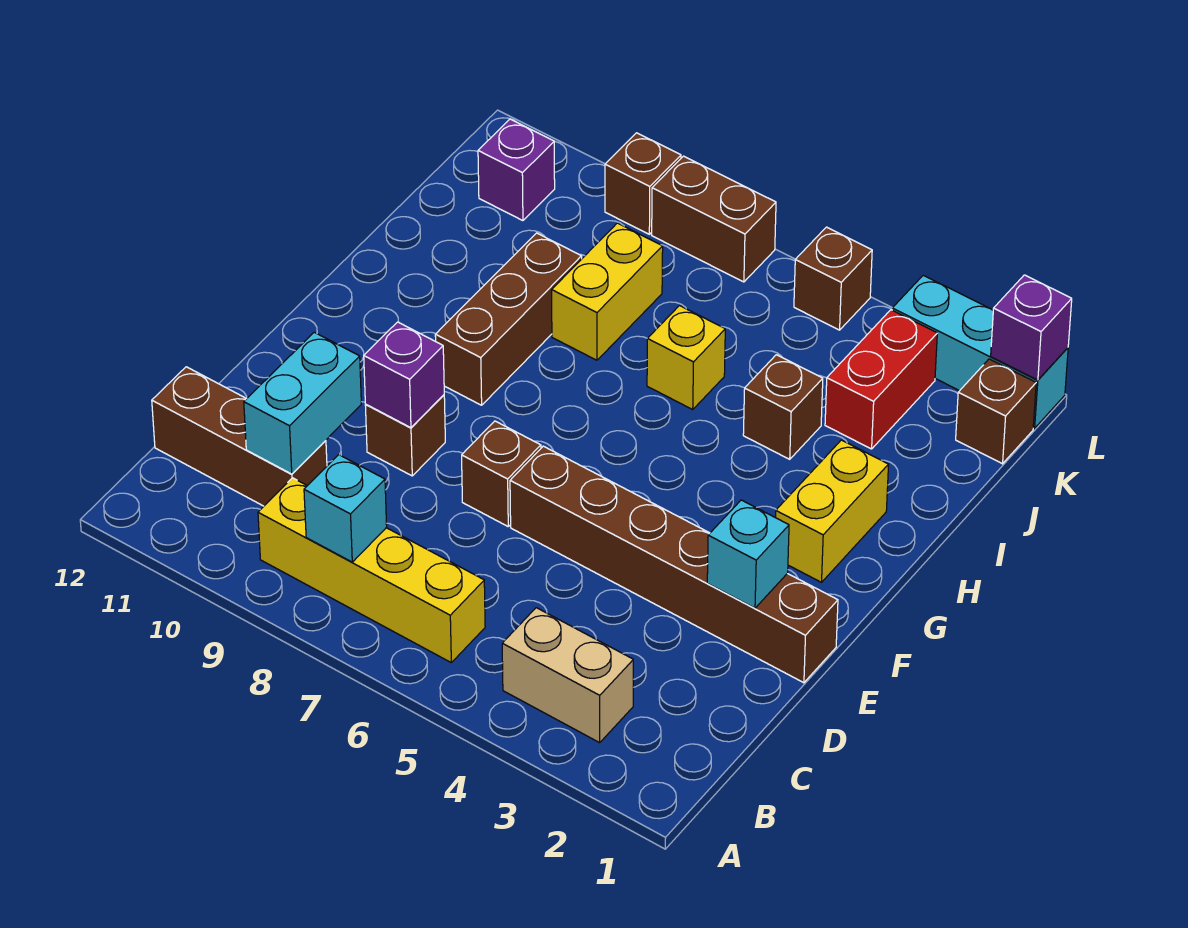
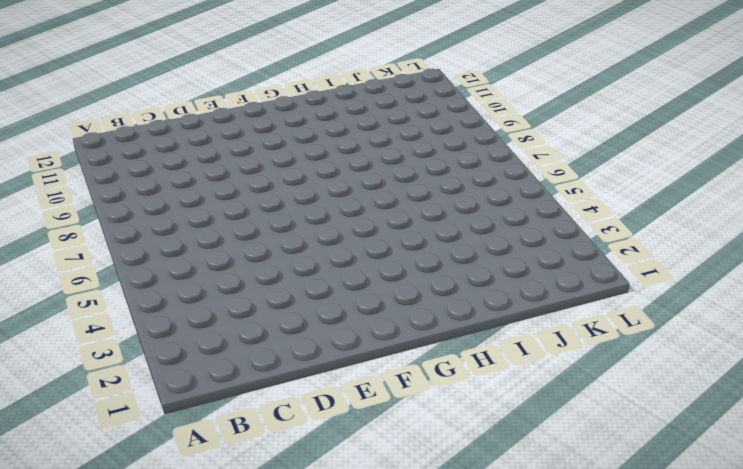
none -> tan 1x2 brick [502,608,633,743]
none -> yellow 1x4 brick [258,478,485,662]
none -> brown 1x3 brick [152,367,327,506]

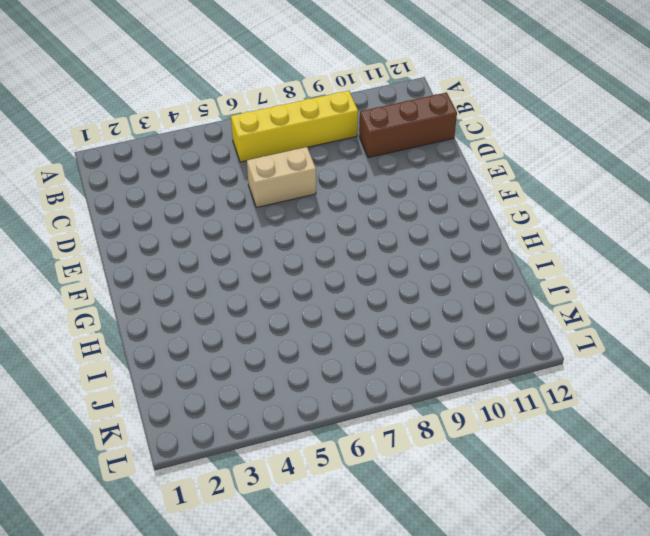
tan 1x2 brick [247,147,316,208] -> tan 1x2 brick moved to [502,608,633,743]
none -> brown 1x6 brick [510,446,838,683]
none -> brown 1x1 brick [462,421,541,526]
none -> brown 1x1 brick [365,395,445,476]

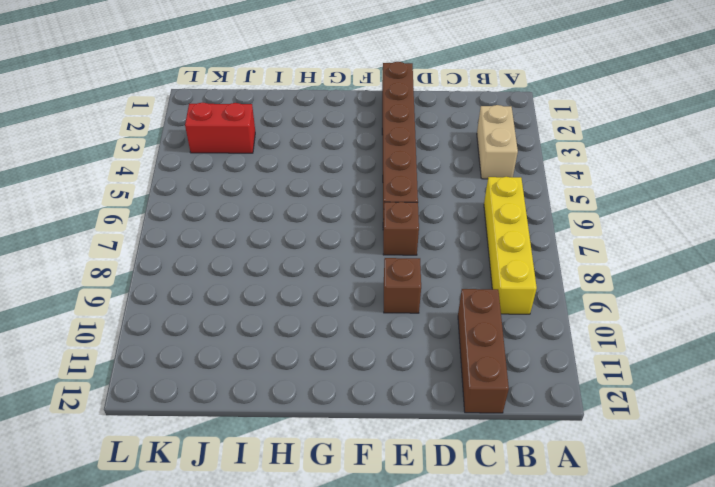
none -> yellow 1x2 brick [776,440,889,582]
none -> brown 1x3 brick [435,233,582,405]
none -> brown 1x1 brick [743,355,823,459]

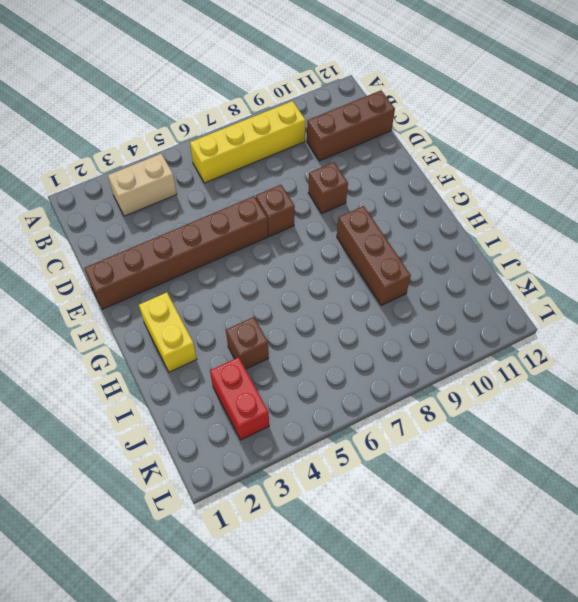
none -> yellow 1x1 brick [647,306,725,409]
none -> yellow 1x2 brick [552,223,663,360]
none -> brown 1x1 brick [956,359,1036,464]

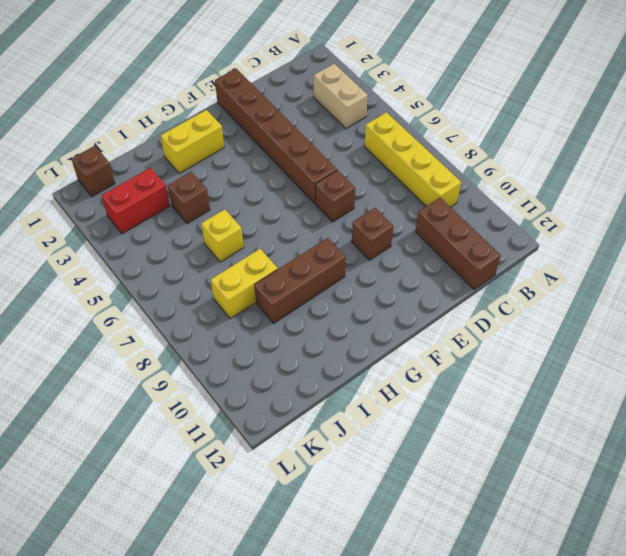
none -> purple 1x1 brick [478,119,555,221]
none -> cyan 1x3 brick [892,275,1068,428]
none -> brown 1x1 brick [794,227,872,330]

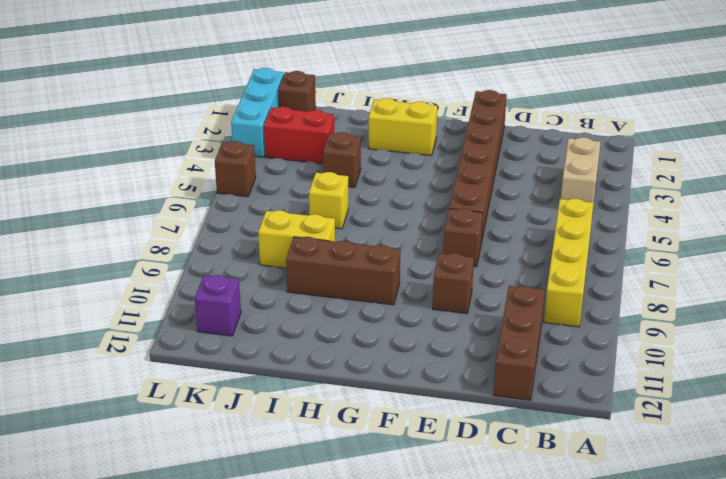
none -> brown 1x2 brick [652,156,776,282]
none -> brown 1x1 brick [605,133,681,234]
none -> cyan 1x1 brick [304,455,387,562]

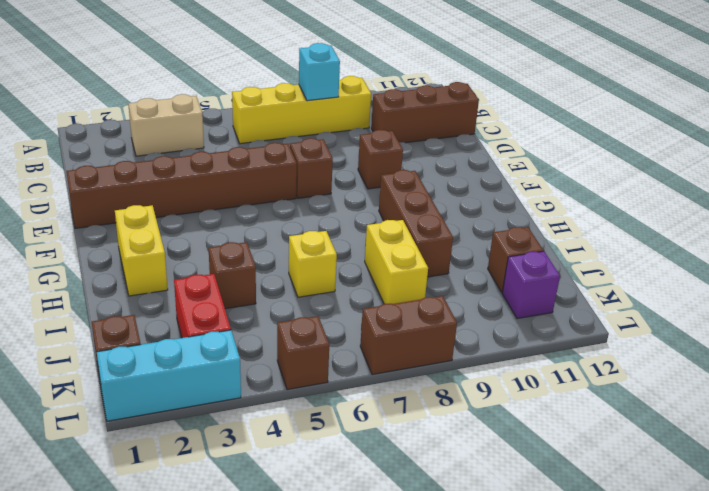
brown 1x1 brick [488,227,543,292] -> brown 1x1 brick moved to [605,133,681,234]
none -> cyan 1x2 brick [244,332,361,474]
none -> cyan 1x1 brick [707,500,789,608]
none -> purple 1x1 brick [364,322,444,428]

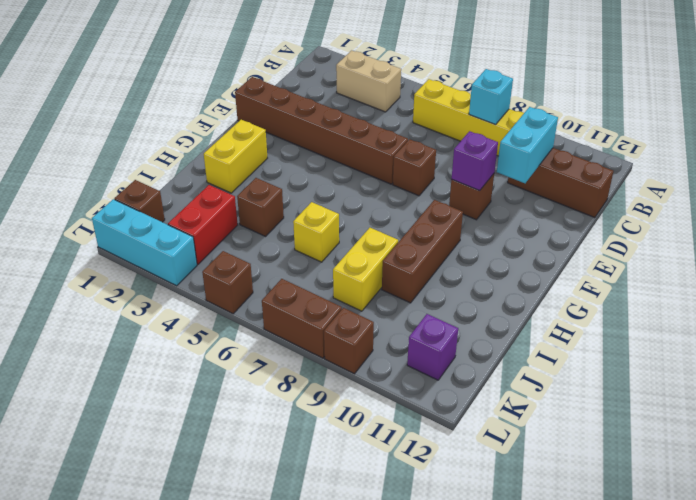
none -> cyan 1x1 brick [707,500,789,608]
none -> purple 1x1 brick [991,275,1072,380]

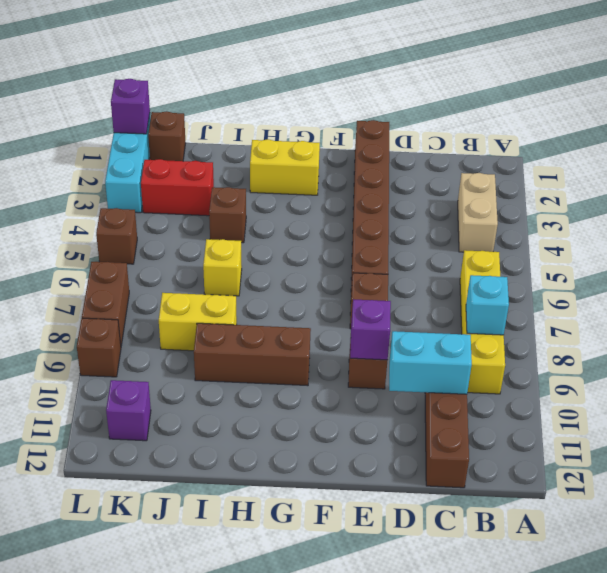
none -> cyan 1x1 brick [707,500,789,608]

